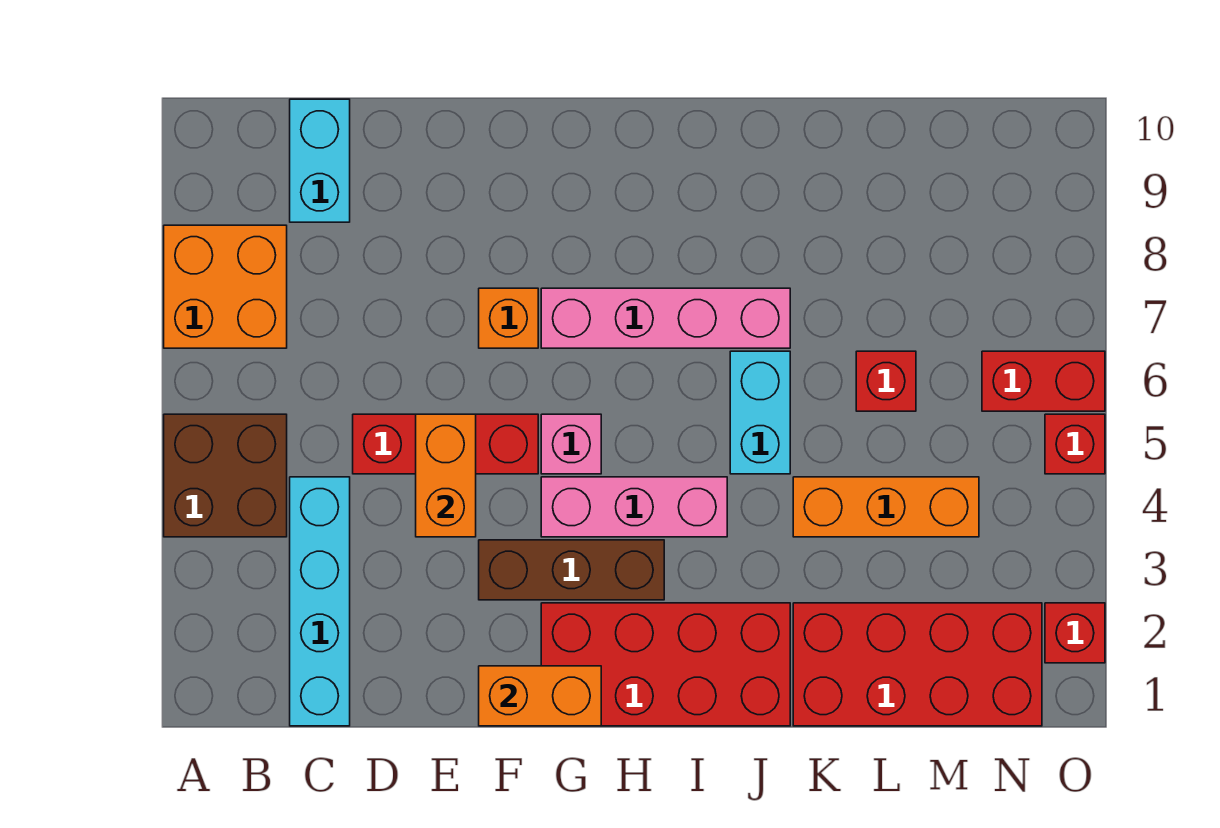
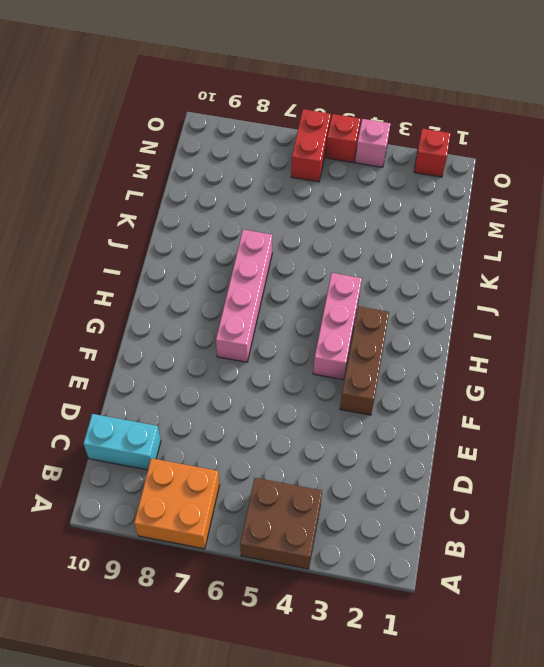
pink 1x1 brick [355,119,390,167] -> pink 1x1 brick moved to [541,414,601,474]
none -> cyan 1x4 brick [290,477,350,726]
none -> red 1x3 brick [353,414,538,474]
none -> orange 1x1 brick [479,288,538,348]

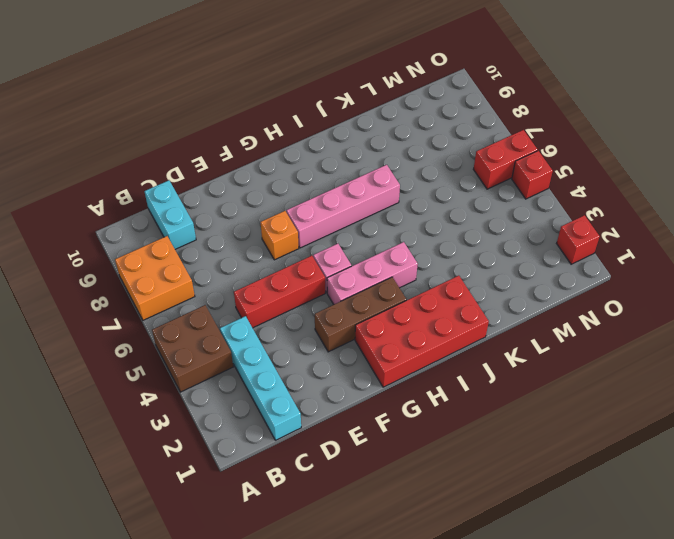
none -> cyan 1x2 brick [730,351,790,474]
none -> red 2x4 brick [793,603,1042,726]
none -> orange 1x3 brick [793,477,979,537]

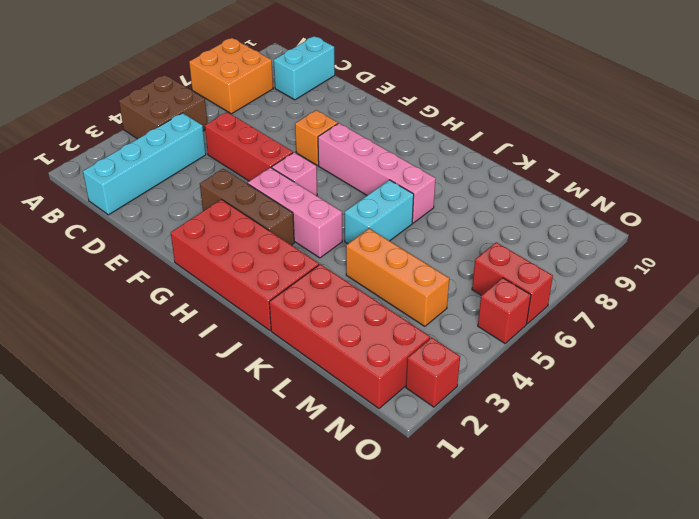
none -> red 1x1 brick [856,351,916,411]
none -> orange 1x2 brick [416,414,476,537]
none -> orange 1x2 brick [479,666,601,726]

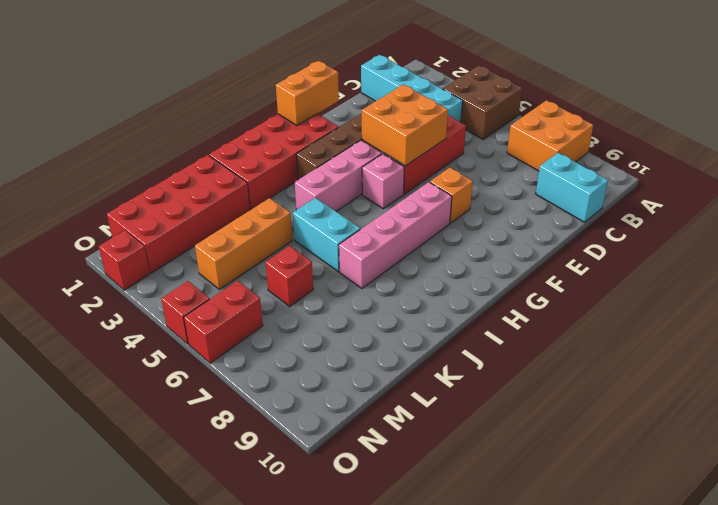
orange 2x2 brick [362,84,448,166] -> orange 1x2 brick [416,414,476,537]

